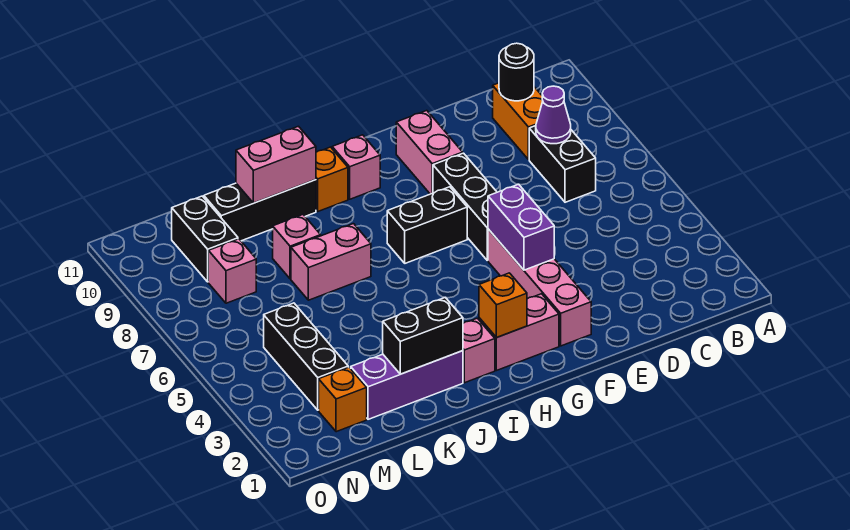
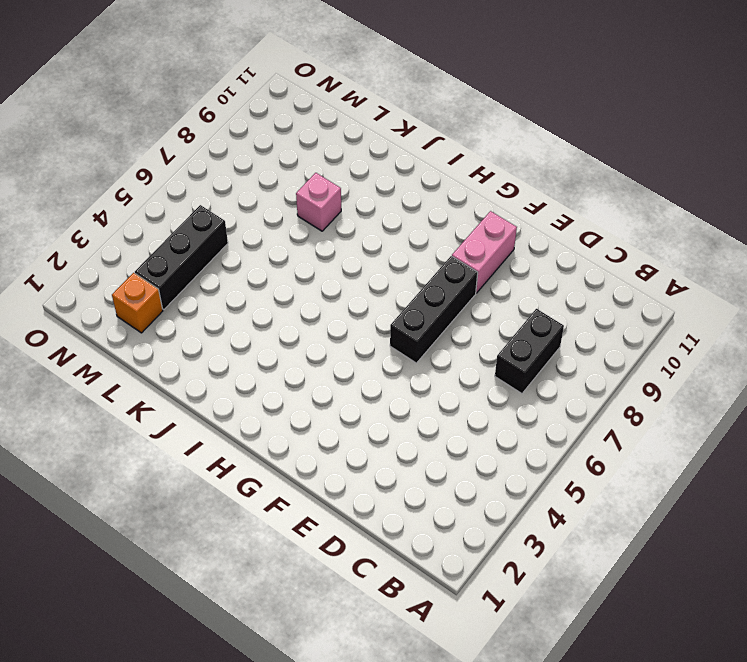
none -> orange 1x2 brick [493,83,543,160]
none -> pink 1x4 brick [488,229,591,346]
none -> pink 1x2 brick [479,294,559,371]

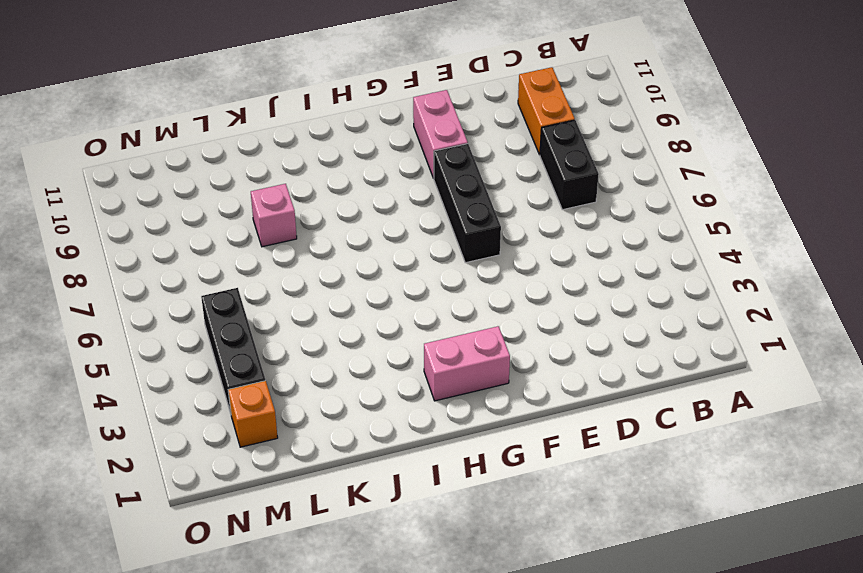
none -> pink 1x4 brick [488,229,591,346]
none -> black 1x2 brick [387,187,467,263]
none -> pink 1x1 brick [332,135,380,199]

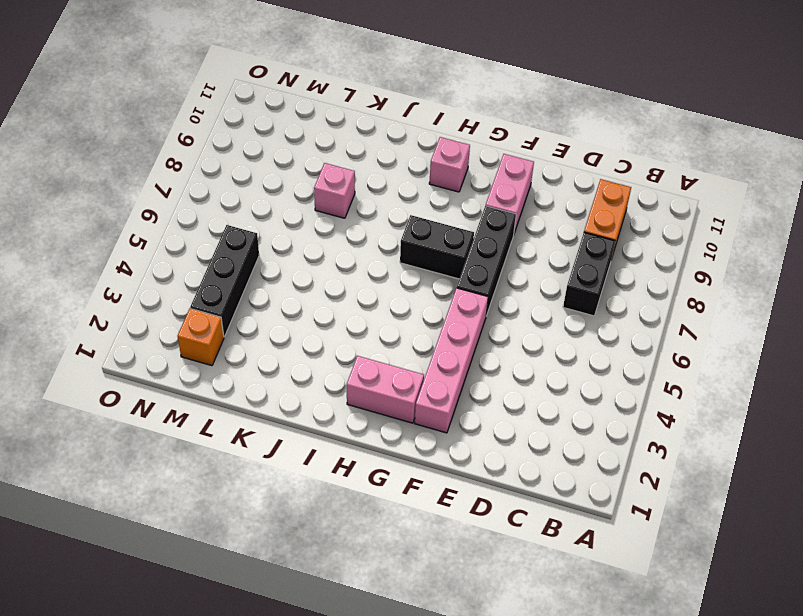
none -> pink 1x1 brick [463,318,495,383]
none -> orange 1x1 brick [316,147,348,211]
none -> purple 1x3 brick [351,351,463,419]

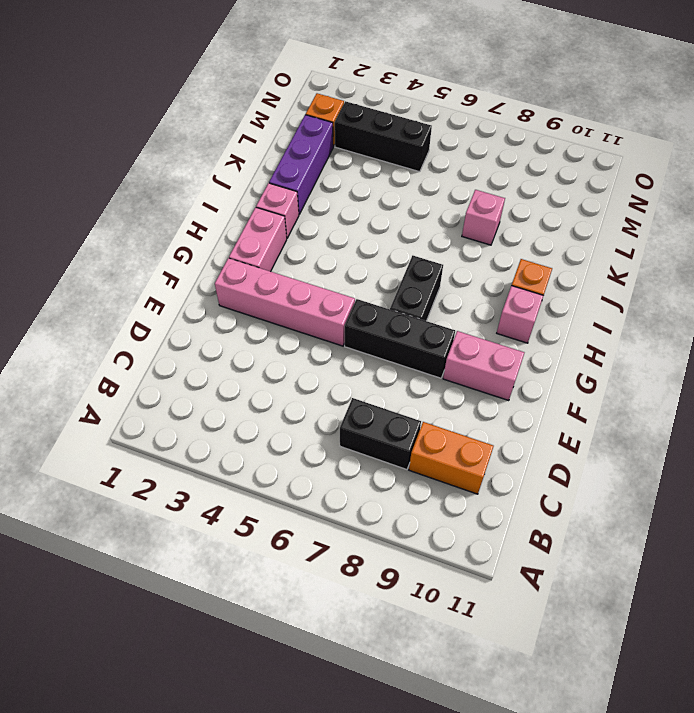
none -> pink 1x2 brick [291,224,371,300]
none -> black 1x3 brick [204,180,316,241]
none -> pink 1x1 brick [208,239,256,303]

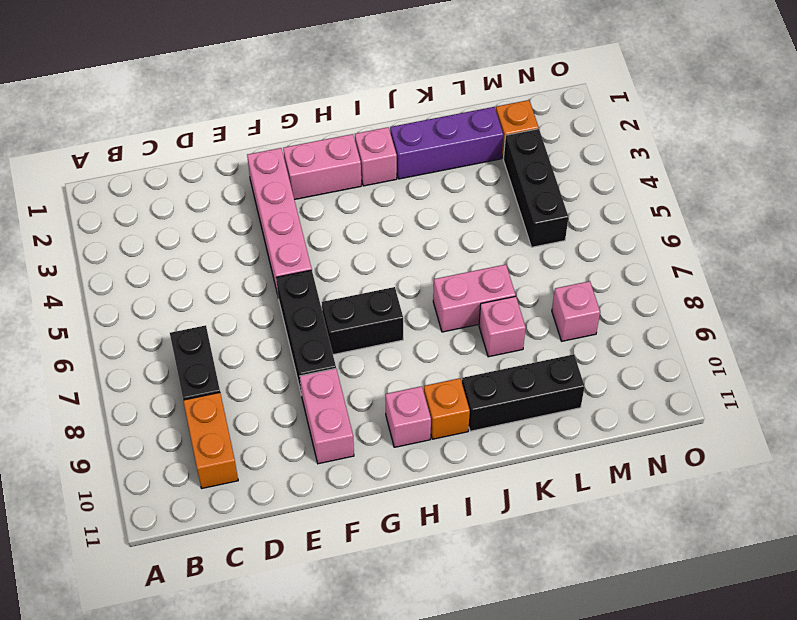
none -> black 1x2 brick [171,196,238,282]
none -> purple 1x1 cone [536,86,571,144]
none -> black 1x1 round brick [499,43,534,101]

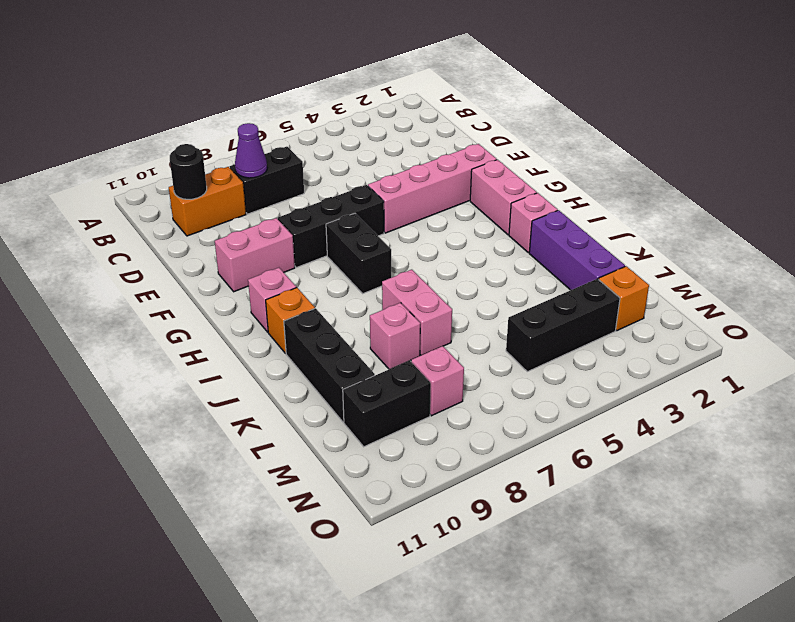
none -> purple 1x2 brick [488,184,554,270]
none -> orange 1x1 brick [479,273,527,338]
none -> black 1x2 brick [383,297,463,374]

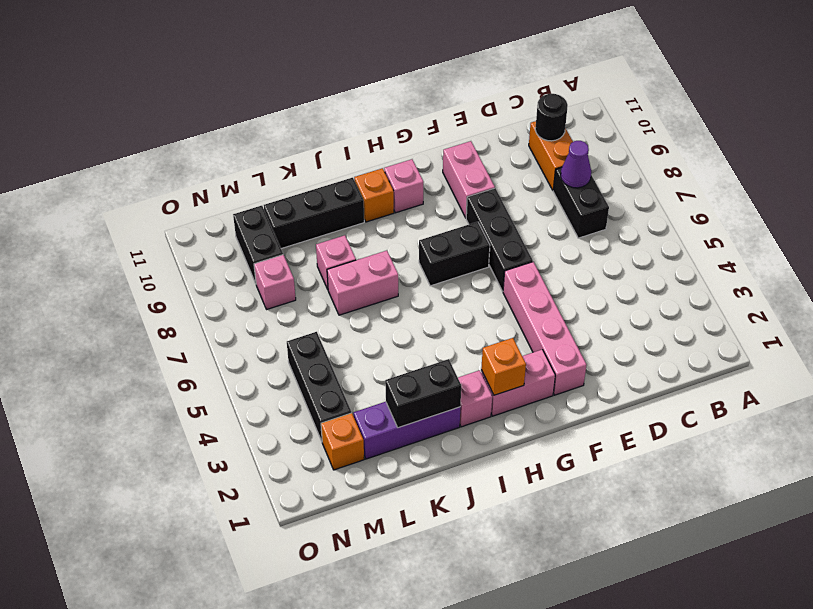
none -> purple 1x2 brick [488,184,554,270]
none -> pink 1x2 brick [236,126,316,203]

